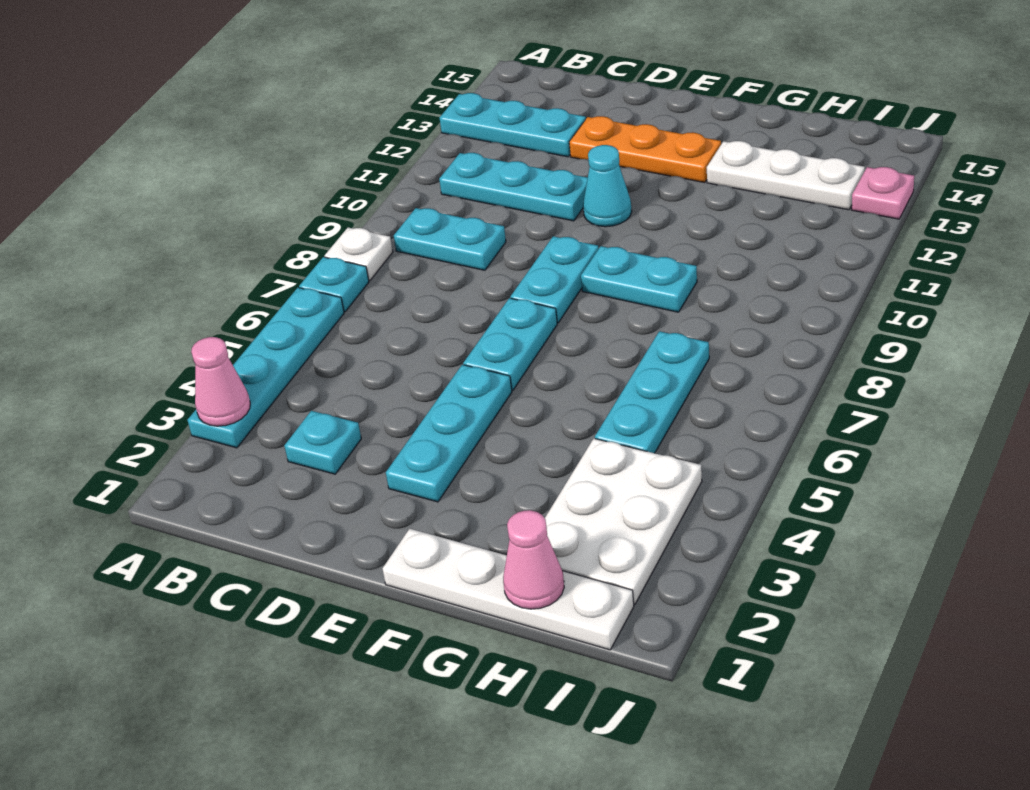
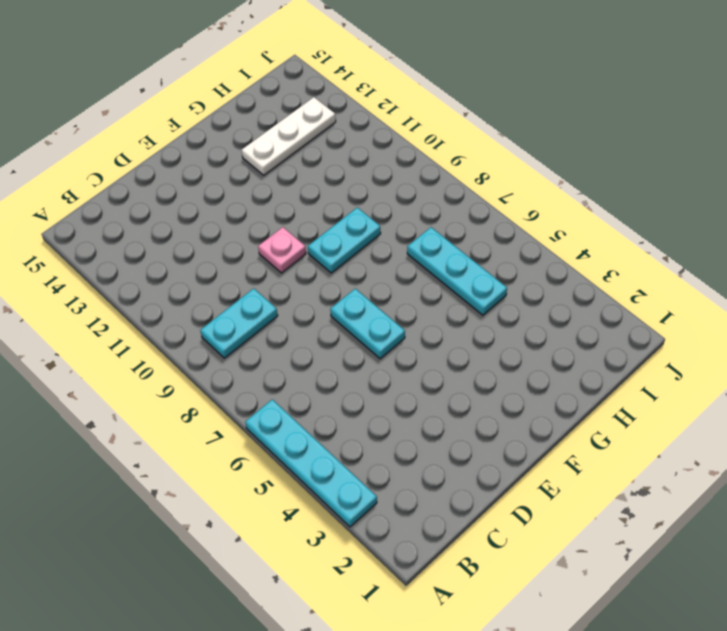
pink 1x1 plate [258,227,306,273] -> pink 1x1 plate moved to [852,167,914,219]
none -> cyan 1x1 plate [299,257,369,312]
none -> white 1x1 plate [325,228,393,281]
none -> cyan 1x3 plate [440,93,586,157]

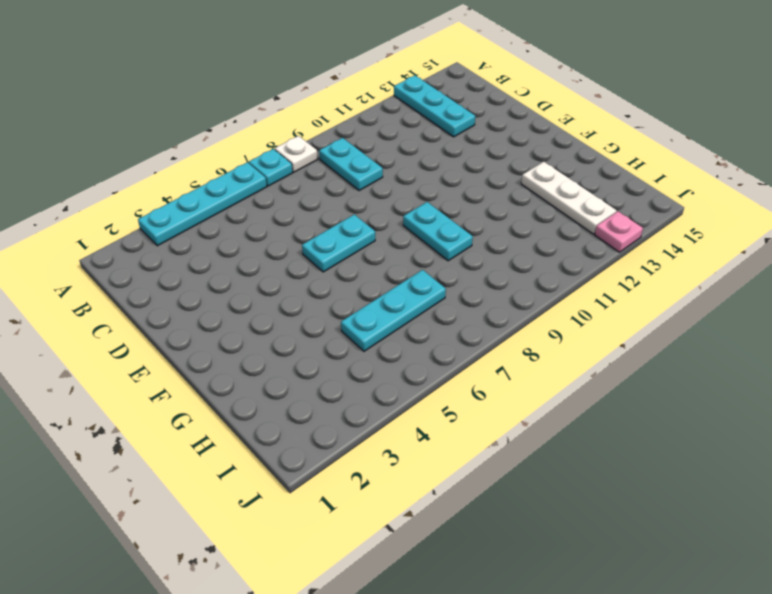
none -> cyan 1x3 plate [439,153,588,221]
none -> cyan 1x1 plate [284,411,361,474]
none -> orange 1x3 plate [569,116,721,183]

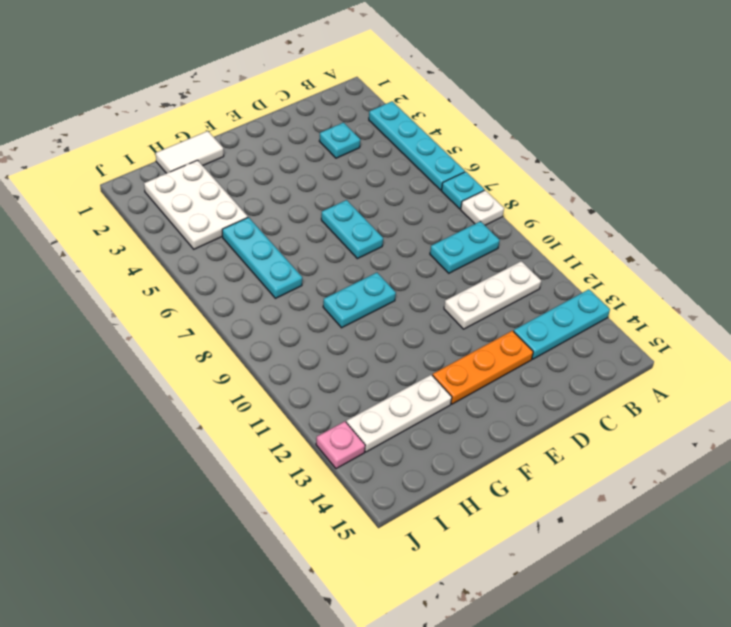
white 1x3 plate [444,261,541,329] -> cyan 1x3 plate [439,153,588,221]
white 1x2 tile [156,131,224,173] -> white 1x4 plate [383,529,634,650]
none -> cyan 1x3 plate [386,365,512,502]
none -> cyan 1x2 plate [510,236,599,323]
none -> cyan 1x1 cone [583,145,632,227]

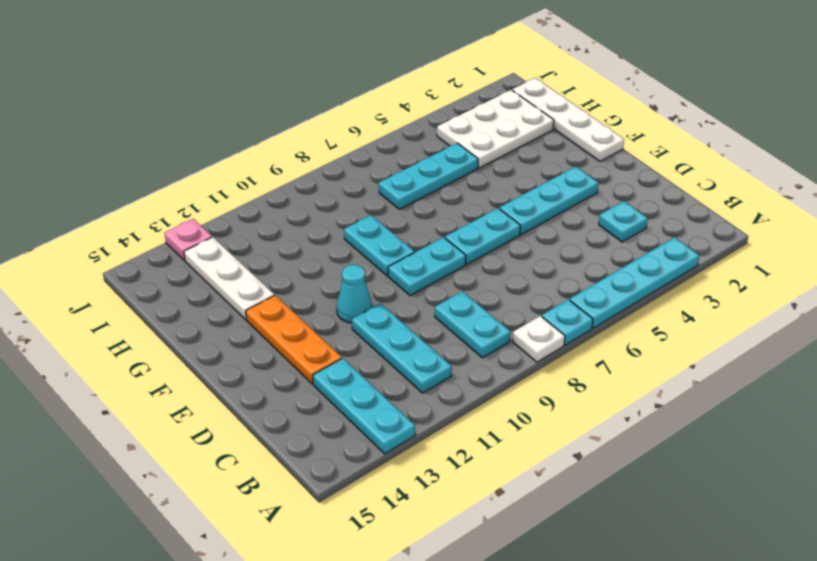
none -> pink 1x1 cone [191,337,250,426]
none -> pink 1x1 cone [503,510,564,609]

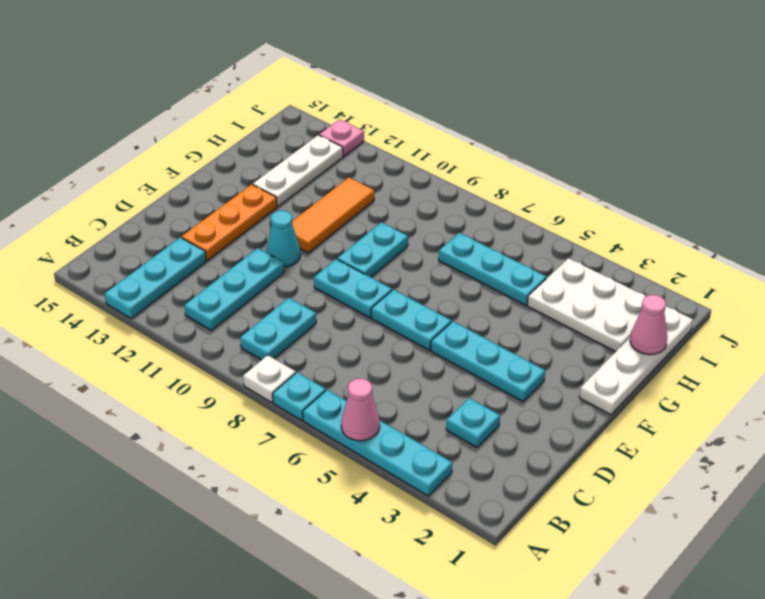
pink 1x1 cone [341,378,380,441] -> pink 1x1 cone moved to [191,337,250,426]
orange 1x3 tile [292,177,374,253] -> none

